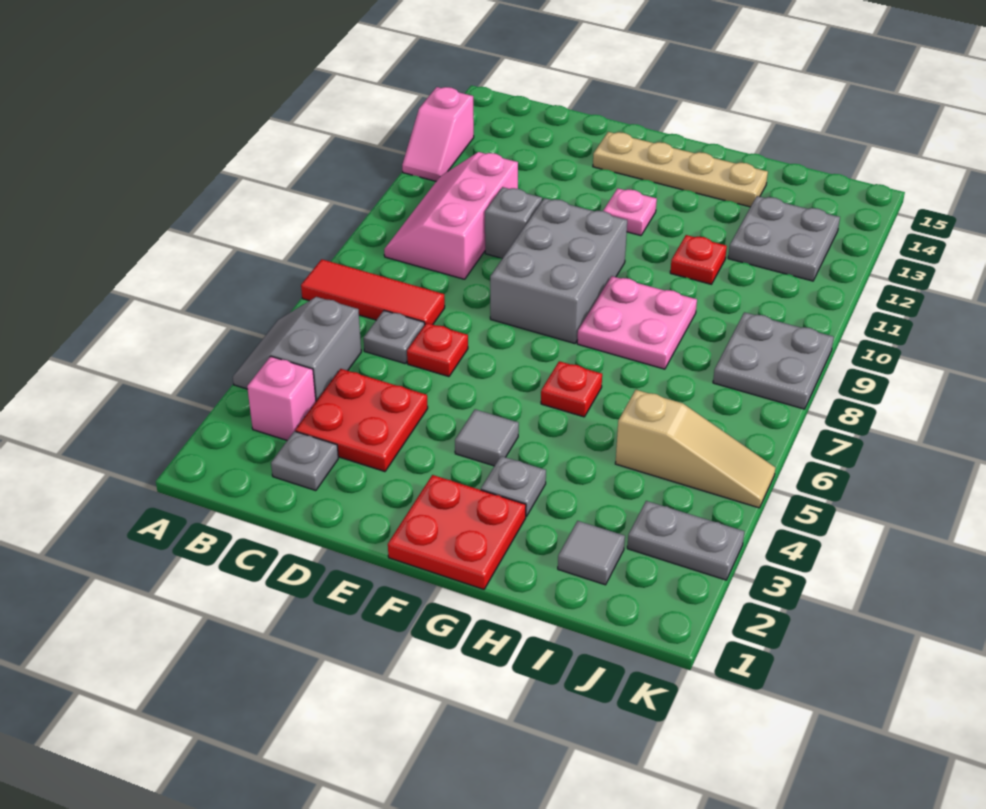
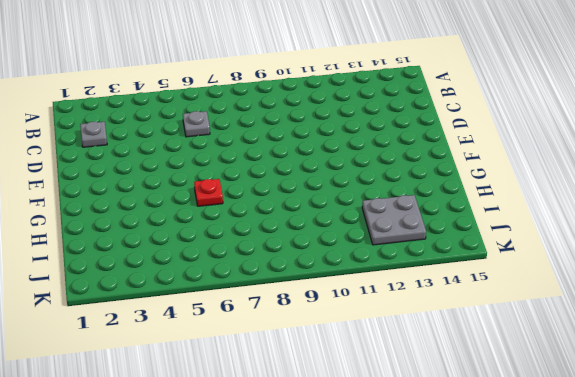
none -> grey 2x2 slope [233,297,361,401]
none -> red 1x3 tile [301,259,445,324]
none -> pink 1x2 slope [402,87,474,181]

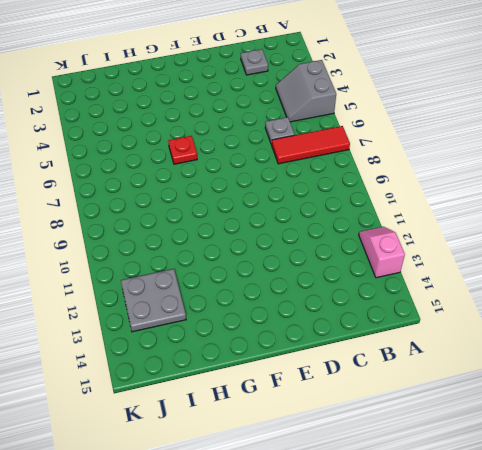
grey 2x2 slope [276,60,336,122] -> grey 2x2 slope turned to [233,297,361,401]
none -> pink 1x1 brick [247,356,316,440]
none -> pink 2x3 slope [384,152,518,279]
none -> red 2x2 plate [295,369,428,472]

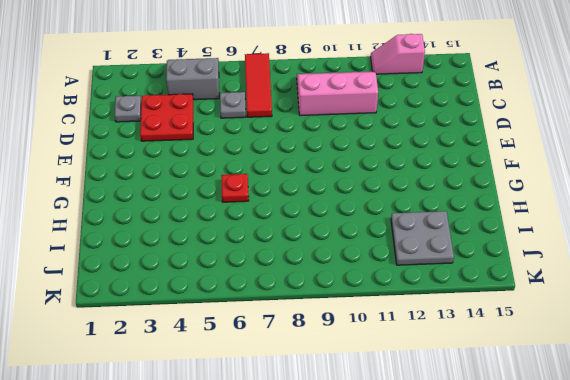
none -> pink 1x1 brick [247,356,316,440]
none -> red 1x1 plate [407,323,468,377]
none -> grey 1x1 brick [485,187,542,258]

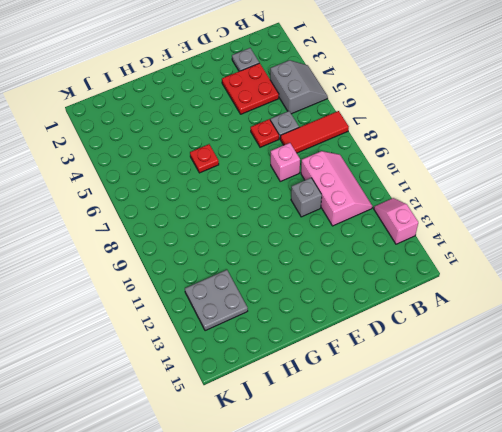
pink 1x1 brick [271,143,300,181] -> pink 1x1 brick moved to [247,356,316,440]
none -> grey 2x3 brick [490,198,627,343]
none -> tan 1x4 plate [593,132,768,207]
none -> red 2x2 plate [388,475,526,589]

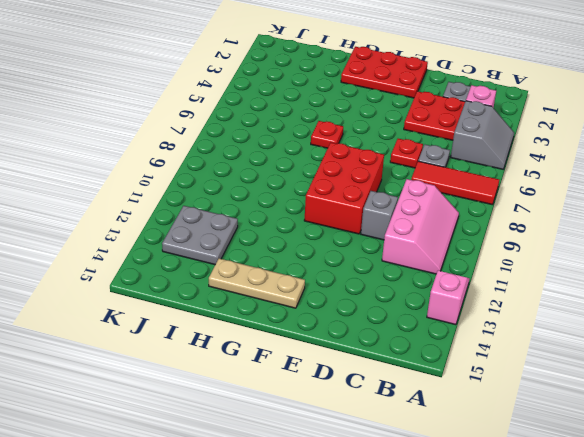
red 2x3 plate [341,47,428,98] -> red 2x2 plate [388,475,526,589]
red 2x3 brick [304,143,384,234] -> grey 2x3 brick [490,198,627,343]
tan 1x3 plate [209,258,305,308] -> tan 1x4 plate [593,132,768,207]
none -> grey 1x1 tile [455,409,519,466]
none -> pink 1x1 plate [603,188,657,236]
none -> grey 1x1 plate [481,456,546,517]

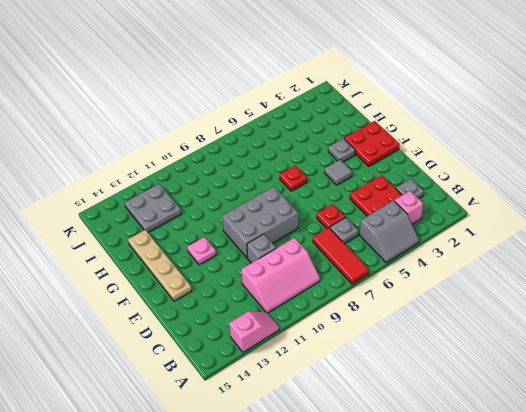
none -> pink 2x2 plate [577,276,697,369]
none -> red 1x1 plate [670,235,727,284]
none -> grey 1x1 tile [558,521,625,585]

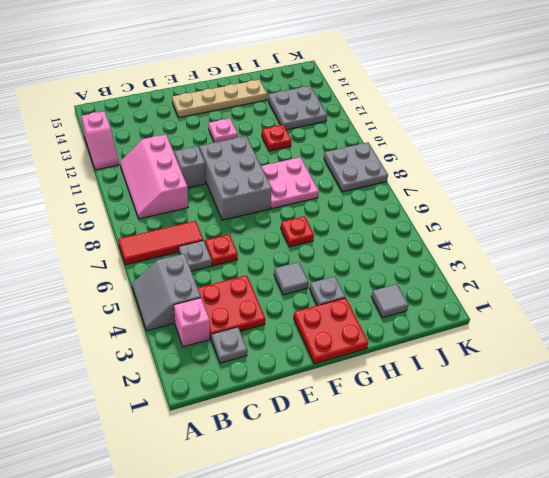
none -> tan 1x3 slope [615,390,775,508]
none -> grey 1x2 plate [627,501,744,580]

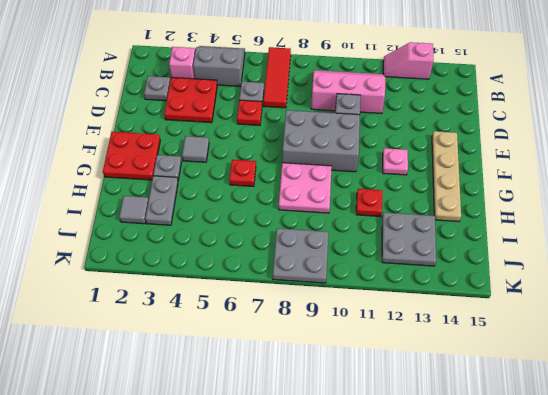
grey 1x2 plate [145,176,178,225] -> grey 1x2 plate moved to [627,501,744,580]
none -> tan 1x3 slope [615,390,775,508]

